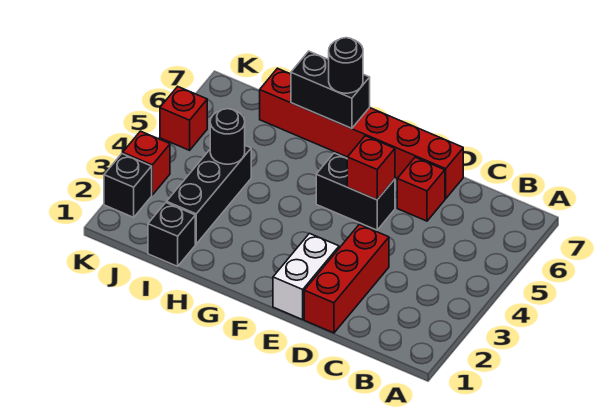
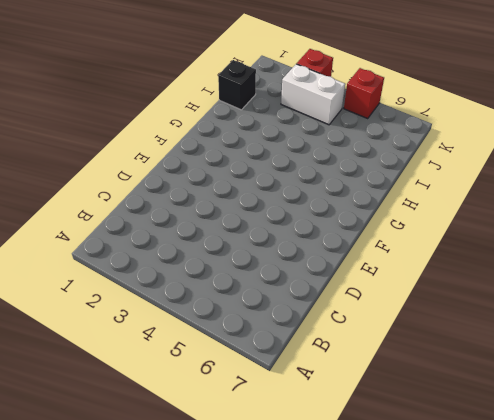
white 1x2 brick [281,64,345,125] -> white 1x2 brick moved to [273,234,339,320]
none -> red 1x3 brick [304,224,389,333]
none -> red 1x1 brick [397,157,445,221]
none -> red 1x6 brick [260,68,463,199]

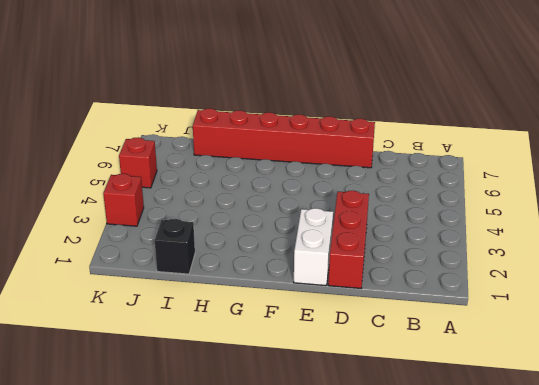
none -> red 1x1 brick [397,157,445,221]
none -> black 1x2 brick [316,153,395,230]
none -> black 1x3 brick [167,146,251,244]

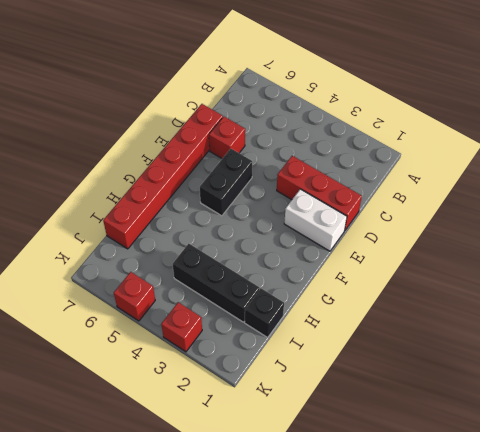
none -> black 1x1 brick [104,154,152,217]
none -> red 1x1 brick [347,136,395,200]
none -> black 1x2 brick [291,51,370,129]

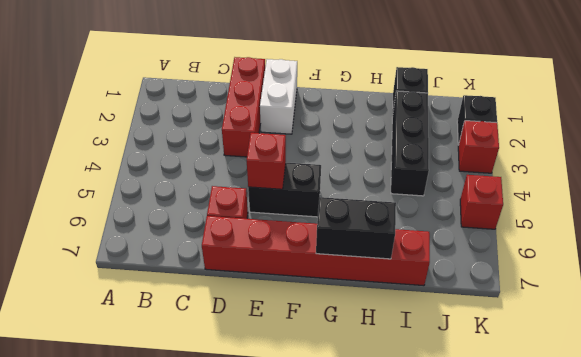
none -> black 1x1 round brick [210,109,245,164]
none -> black 1x1 round brick [329,38,363,93]

